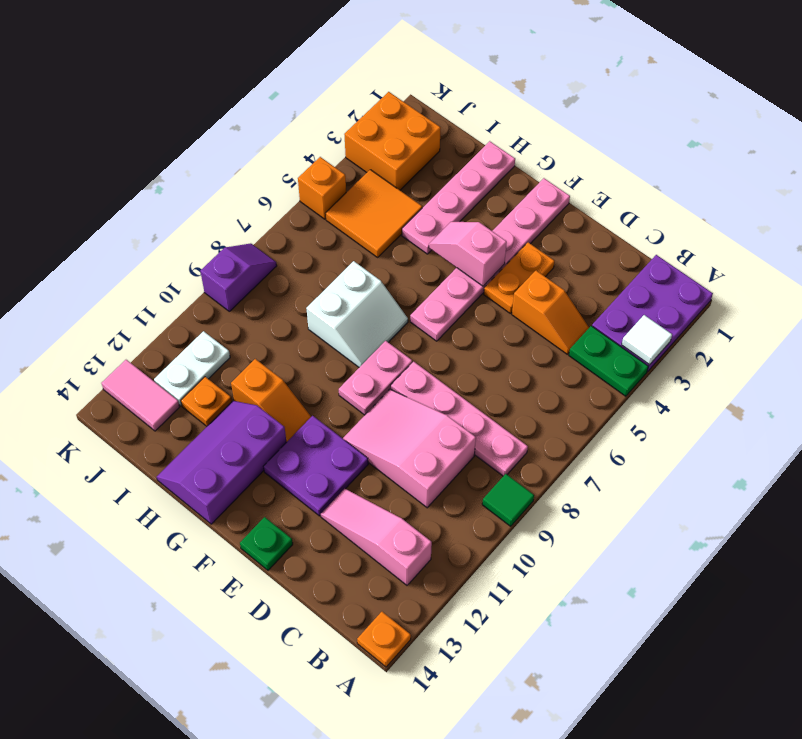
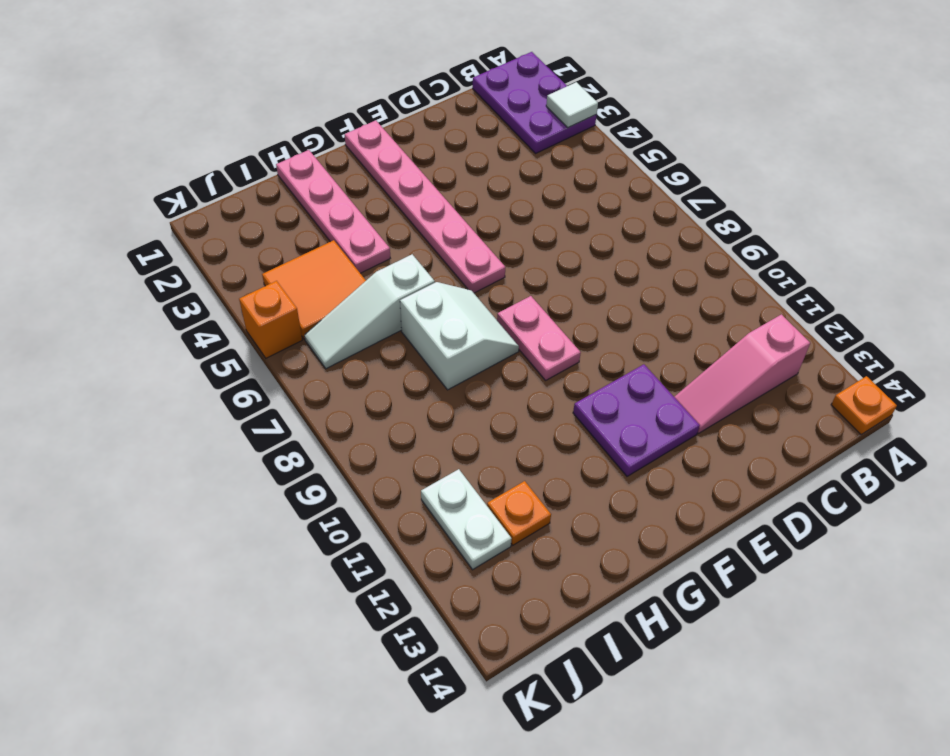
white 1x3 slope [304,254,435,369] -> none
none -> green 1x2 plate [569,326,648,396]
none -> green 1x1 tile [482,474,534,526]
none -> pink 1x4 plate [391,362,528,476]

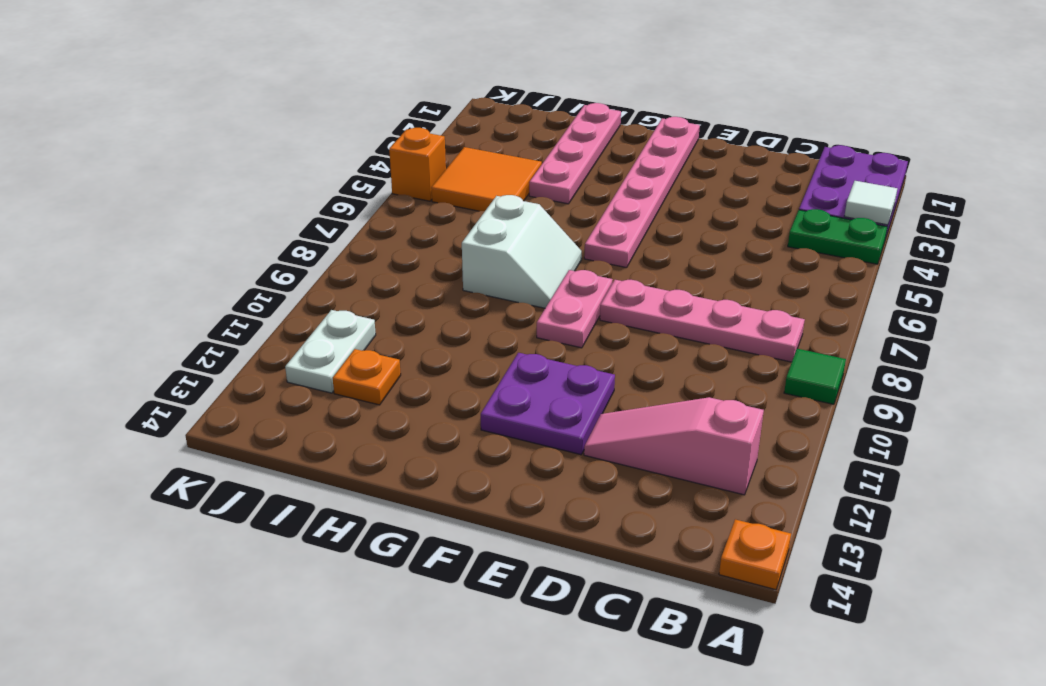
none -> orange 1x2 slope [512,271,589,354]
none -> pink 2x3 slope [343,389,476,508]
none -> orange 1x2 plate [484,242,555,313]

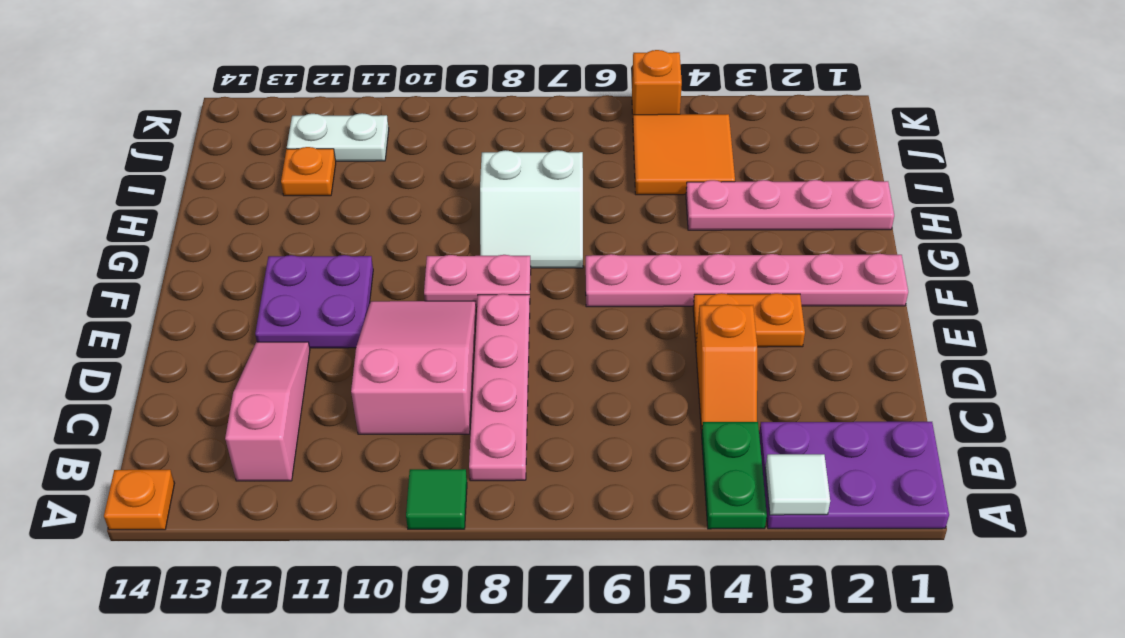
none -> green 1x1 plate [240,517,293,570]
none -> orange 1x2 slope [231,359,311,442]
none -> purple 2x3 slope [157,401,286,524]

